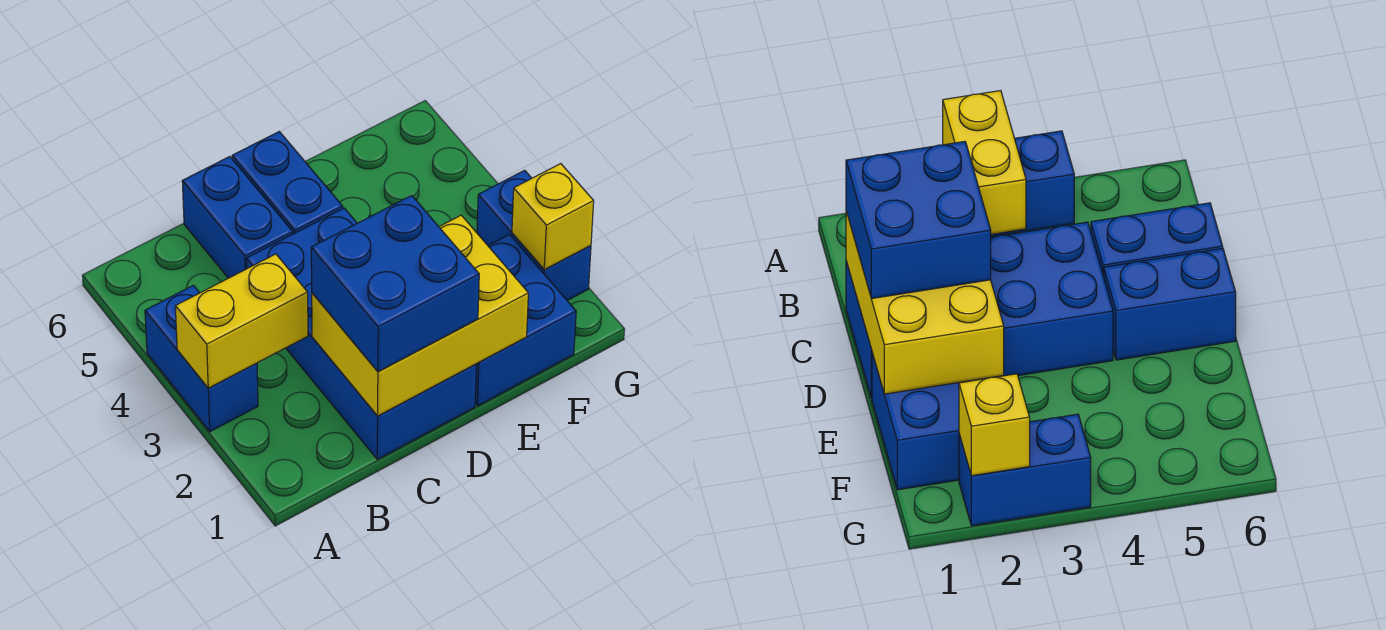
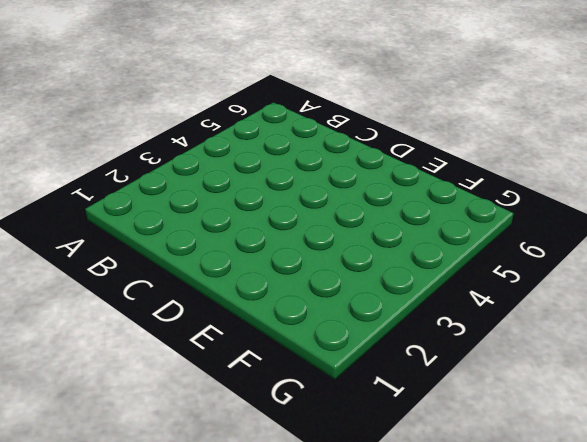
none -> blue 1x2 brick [145,285,258,432]
none -> blue 2x4 brick [247,208,476,459]

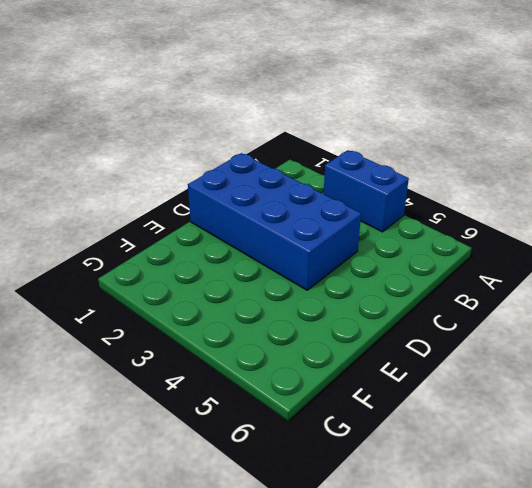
none -> blue 1x2 brick [182,157,293,278]
none -> blue 1x2 brick [232,132,343,234]

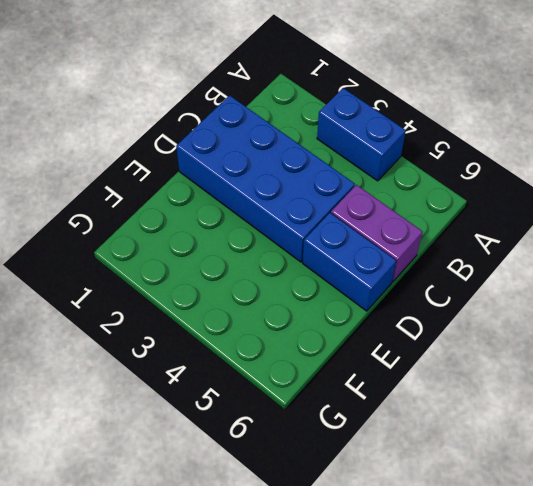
purple 1x2 brick [331,185,422,282] -> blue 1x2 brick [182,157,293,278]
none -> blue 2x2 brick [475,234,576,406]
none -> blue 1x2 brick [477,170,591,300]

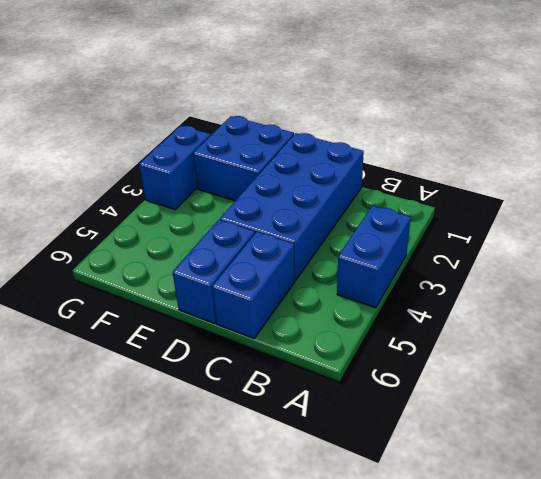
none -> yellow 1x2 brick [175,254,308,388]
none -> yellow 2x3 brick [312,215,528,416]

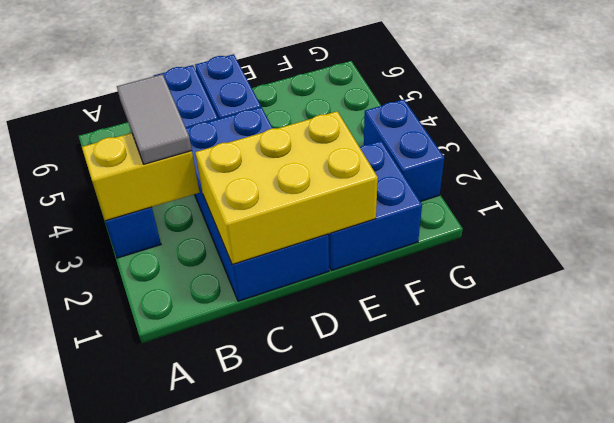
grey 1x2 tile [117,74,192,164] -> none
none -> yellow 1x1 brick [512,164,594,270]
none -> blue 2x2 brick [311,195,479,372]

